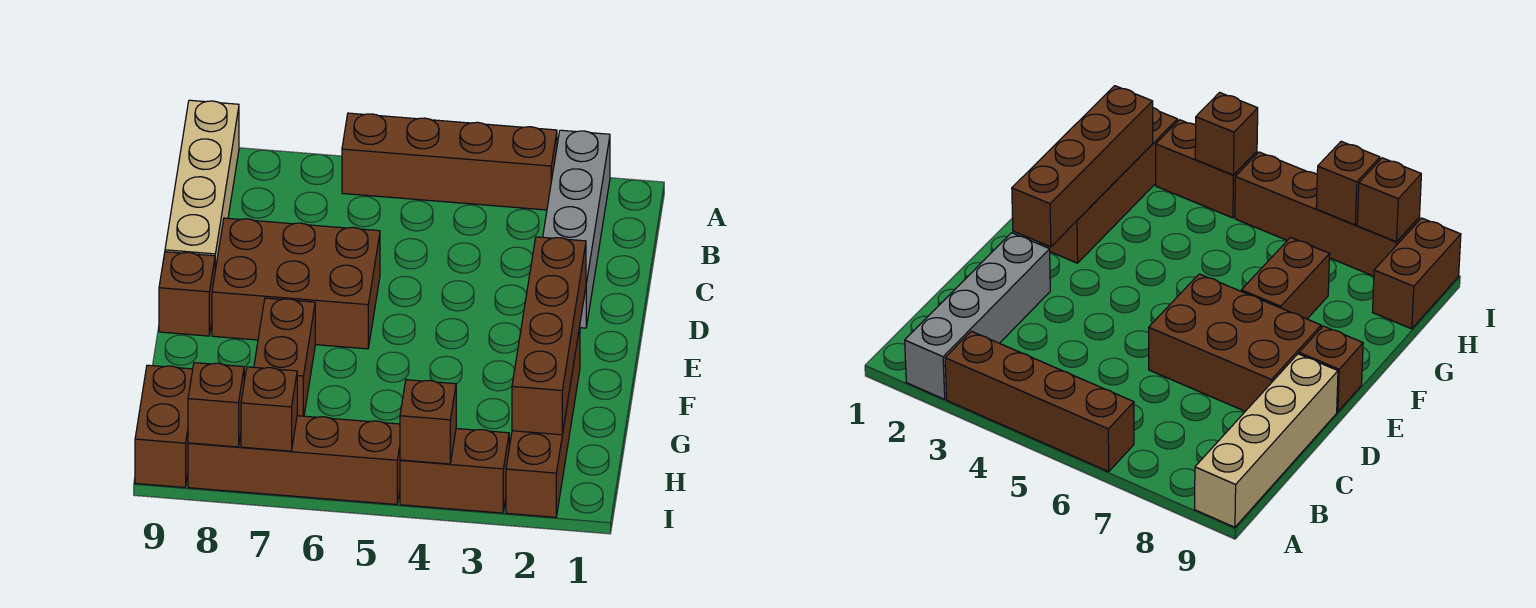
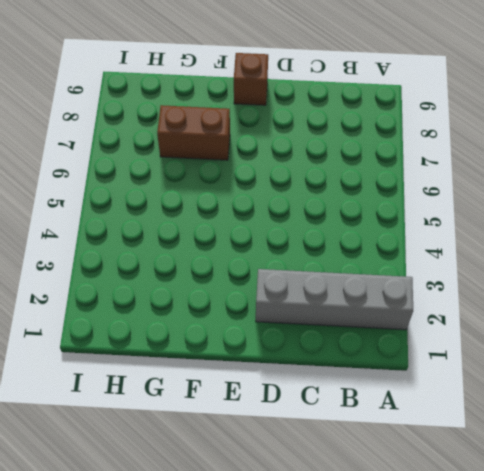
none -> brown 1x4 brick [342,113,557,210]
none -> tan 1x4 brick [165,100,239,270]
none -> brown 2x3 brick [212,218,380,349]

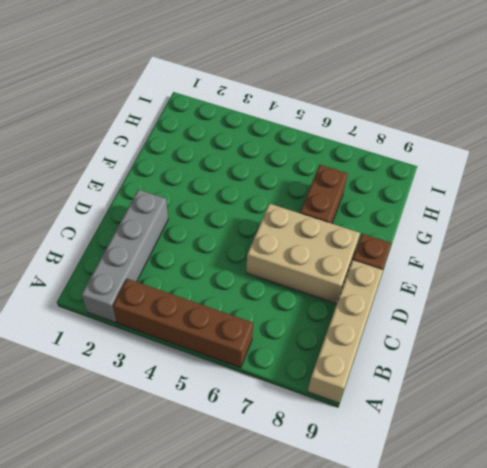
tan 2x3 brick [246,204,360,304] -> brown 2x3 brick [212,218,380,349]
none -> brown 1x4 brick [506,327,580,517]
none -> brown 1x2 brick [135,365,193,487]
none -> brown 1x2 brick [400,429,509,513]

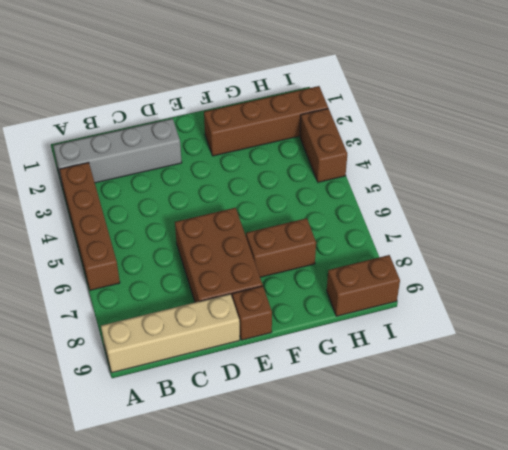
none -> brown 1x4 brick [188,416,400,505]
none -> brown 1x4 brick [512,237,586,435]
none -> brown 1x1 brick [400,380,456,464]

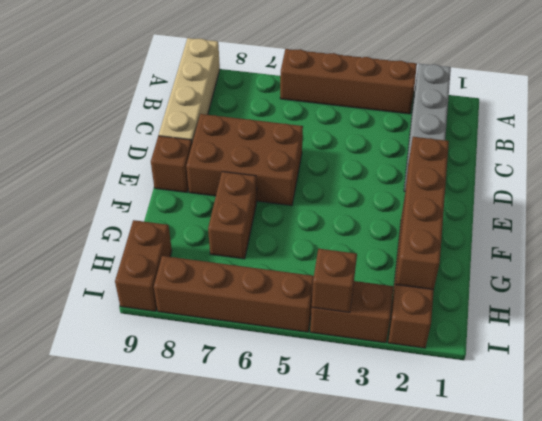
none -> brown 1x1 brick [241,367,297,451]
none -> brown 1x1 brick [188,363,244,447]

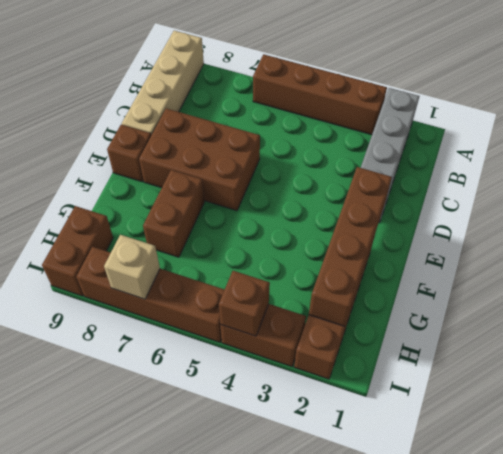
tan 1x1 brick [104,235,160,299] -> brown 1x1 brick [241,367,297,451]
none -> brown 1x1 brick [188,363,244,447]

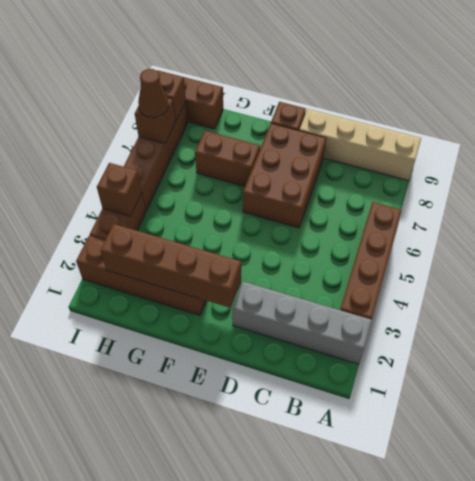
brown 1x1 cone [138,69,168,118] -> none

